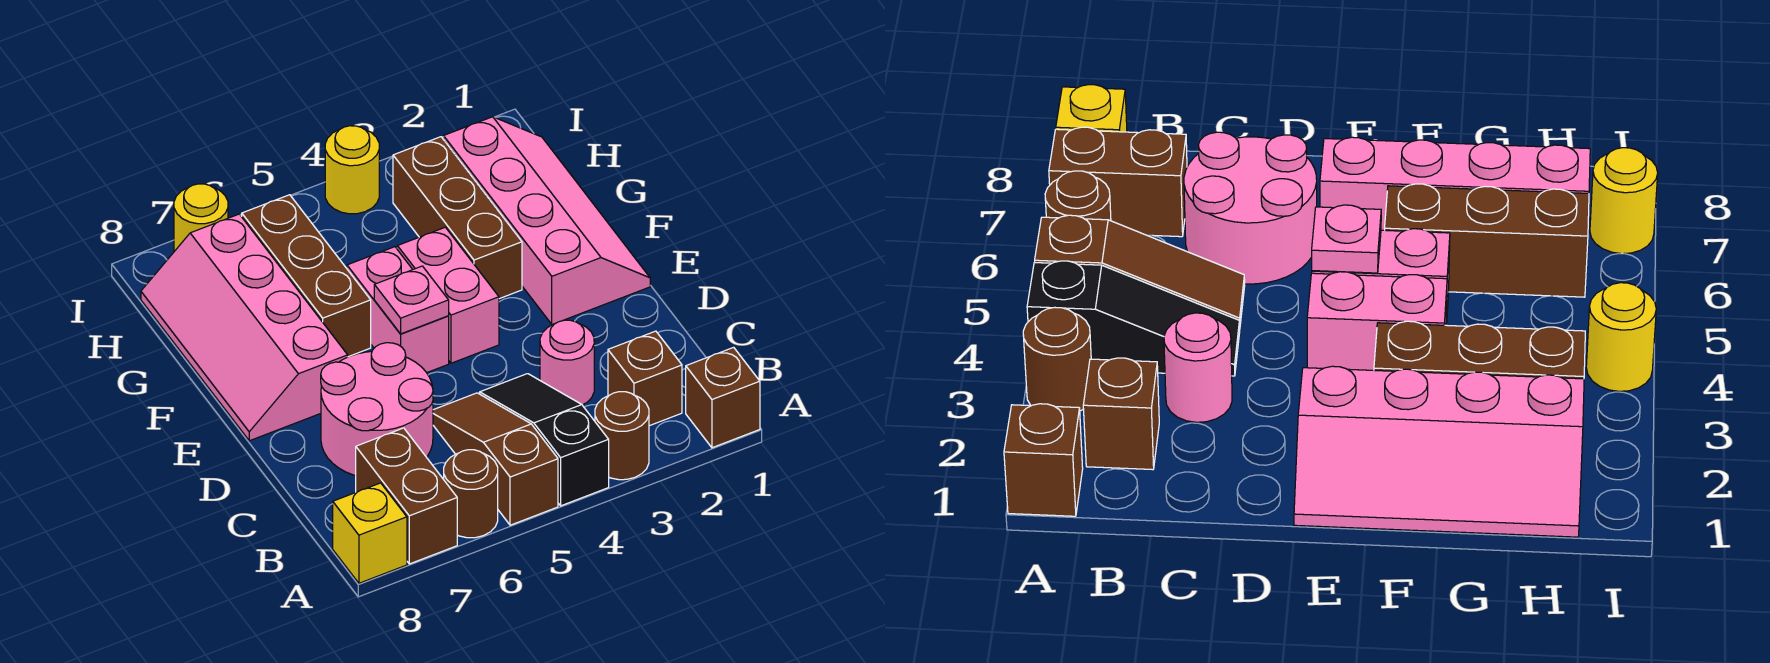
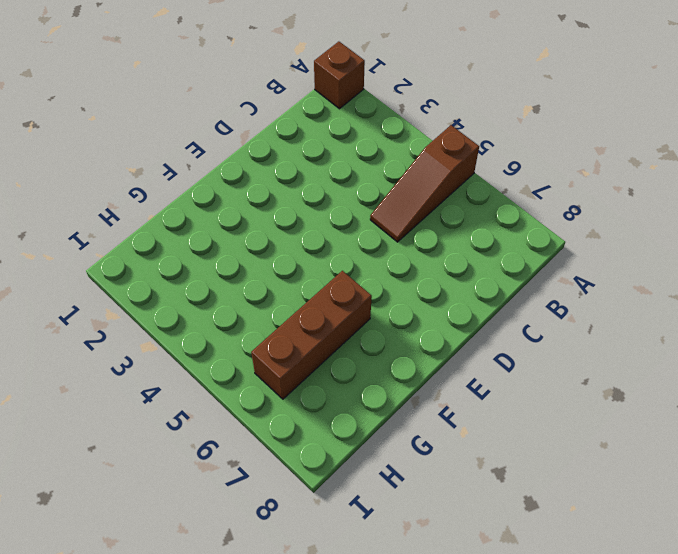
none -> brown 1x1 round brick [595,392,649,480]
none -> black 1x3 slope [480,374,609,506]
none -> brown 1x1 round brick [444,450,498,538]

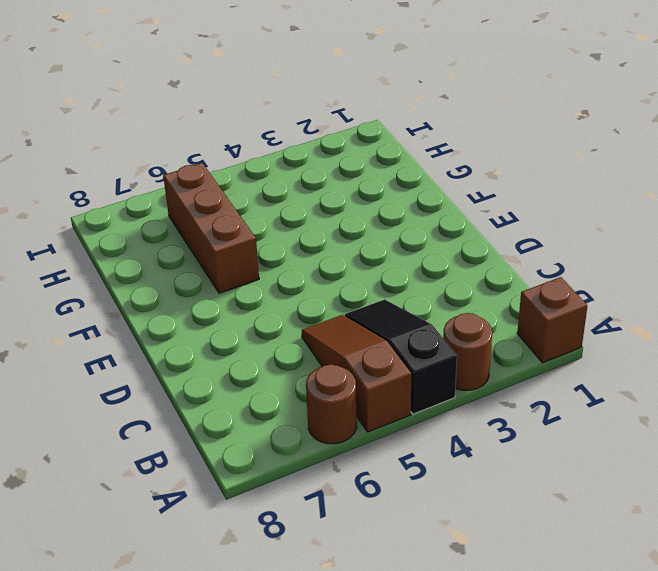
none -> brown 1x2 brick [356,428,457,564]
none -> yellow 1x1 brick [333,483,407,583]
none -> brown 1x1 brick [608,331,682,426]

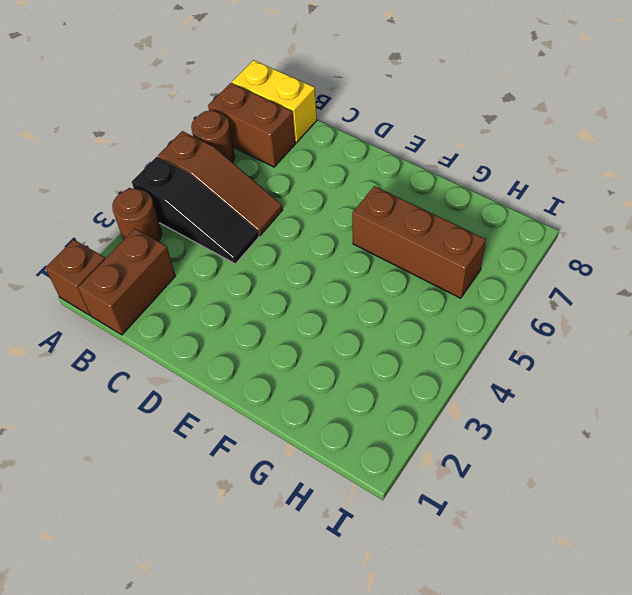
yellow 1x2 brick [232,60,317,143] -> yellow 1x1 brick [333,483,407,583]
brown 1x2 brick [78,229,175,335] -> brown 1x1 brick [608,331,682,426]
none -> pink 1x1 round brick [540,320,594,405]
none -> pink 2x2 round brick [321,343,433,476]
none -> pink 2x4 slope [444,117,650,324]

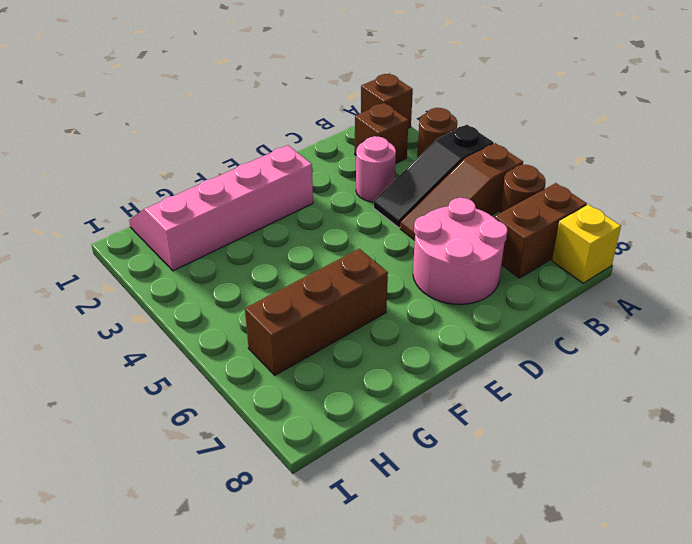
none -> pink 1x2 brick [397,227,499,363]
none -> pink 1x2 brick [347,247,449,373]
none -> pink 2x4 slope [141,214,348,441]

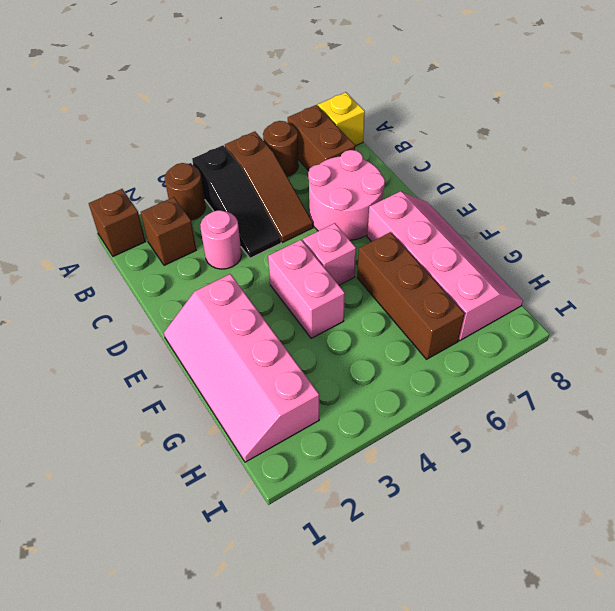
pink 1x1 brick [303,223,356,285] -> pink 1x2 brick [347,247,449,373]
none -> brown 1x3 brick [393,137,522,299]
none -> yellow 1x1 round brick [325,126,379,214]
none -> yellow 1x1 round brick [174,184,228,251]

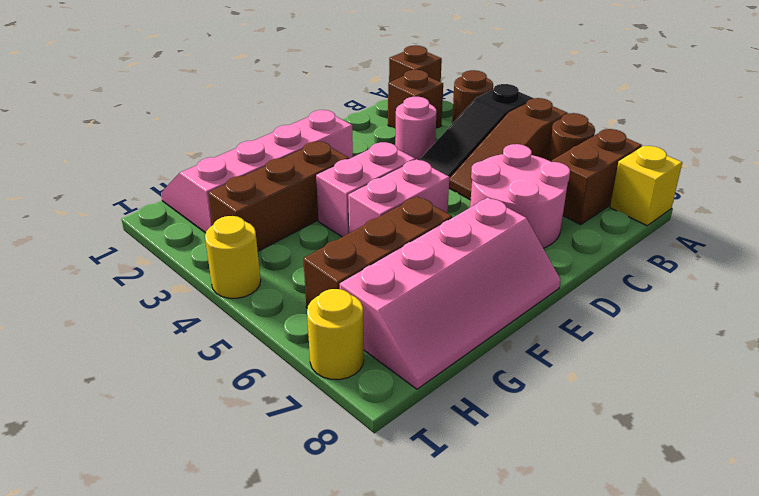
none -> pink 1x1 plate [374,266,449,334]

